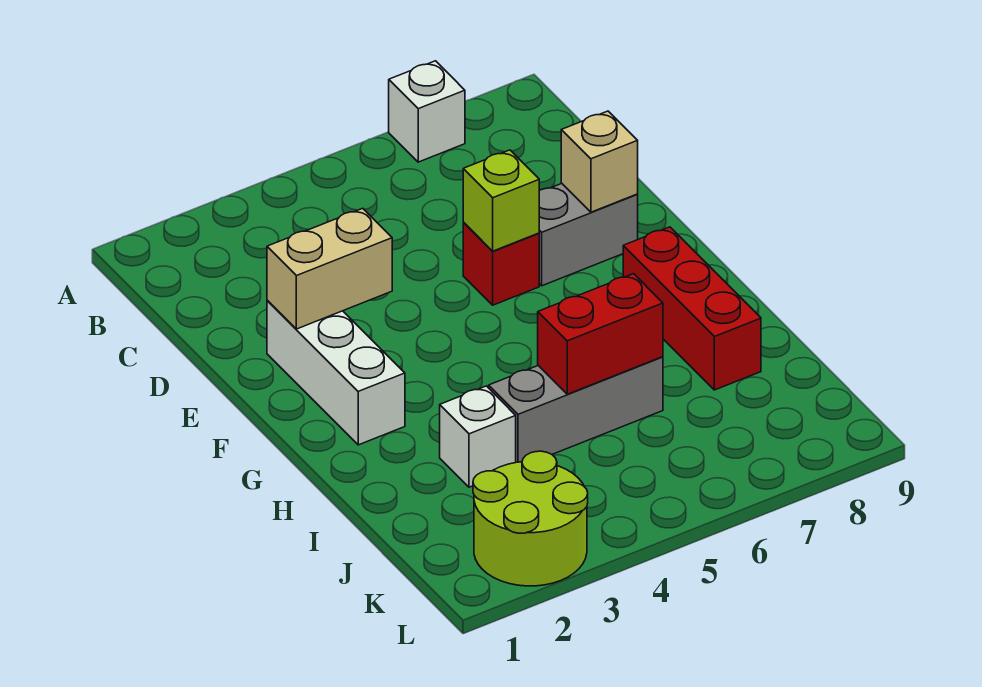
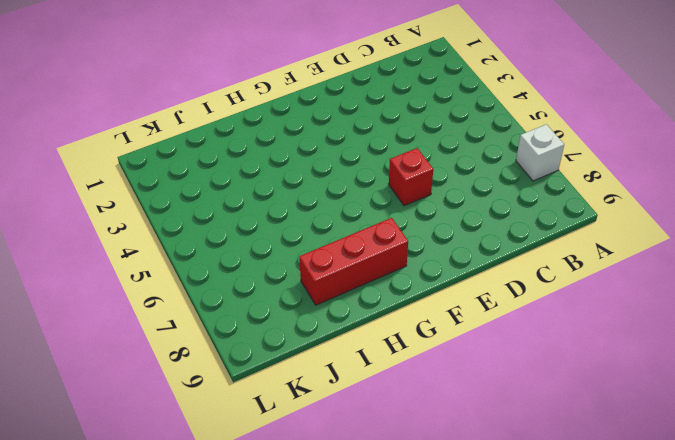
none -> white 1x3 brick [267,300,405,445]
none -> grey 1x2 brick [539,184,638,286]
none -> white 1x1 brick [440,386,516,487]

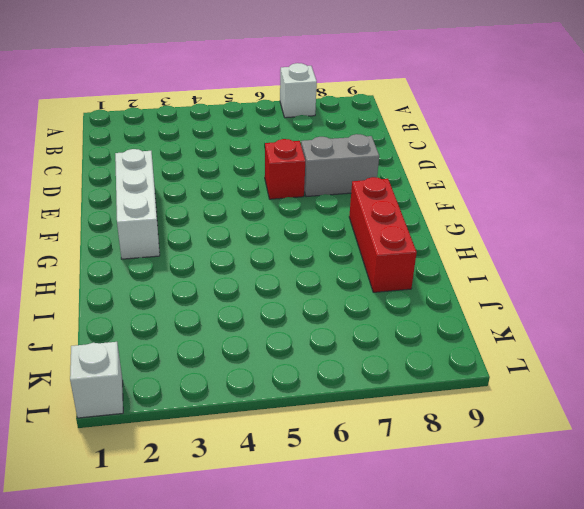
white 1x1 brick [70,342,123,418] -> white 1x1 brick moved to [440,386,516,487]
none -> grey 1x3 brick [489,357,663,462]
none -> lime 2x2 round brick [473,451,588,586]
none -> tan 1x2 brick [267,208,392,329]

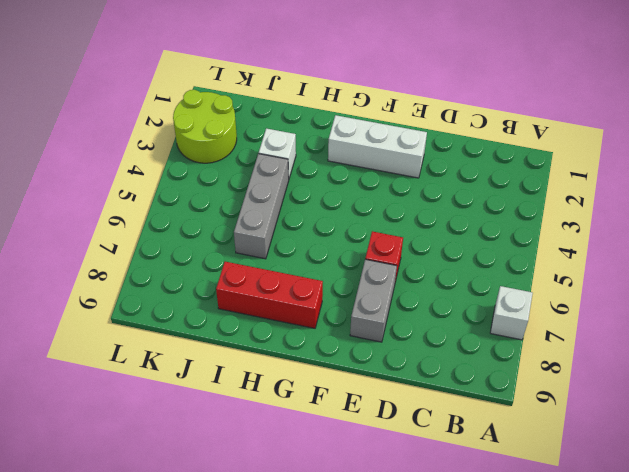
none -> tan 1x2 brick [267,208,392,329]
none -> lime 1x1 brick [463,150,539,251]
none -> tan 1x1 brick [561,111,638,212]

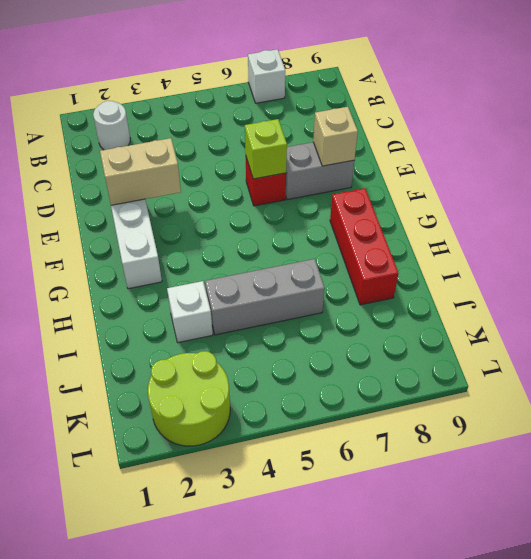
white 1x1 round brick [93,101,130,150] -> none
none -> red 1x2 brick [538,274,663,394]

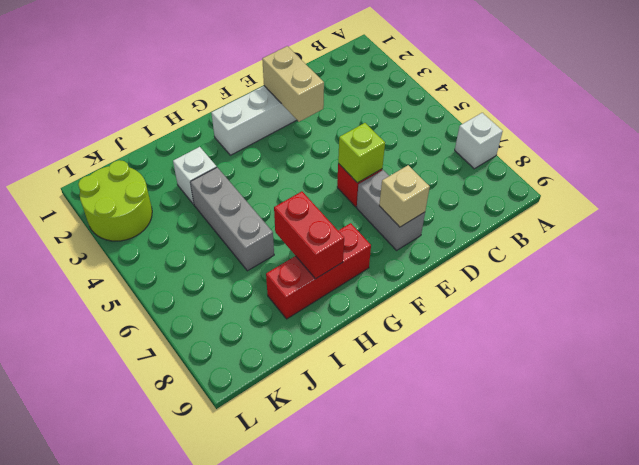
red 1x2 brick [274,191,344,279] -> red 1x2 brick moved to [538,274,663,394]

